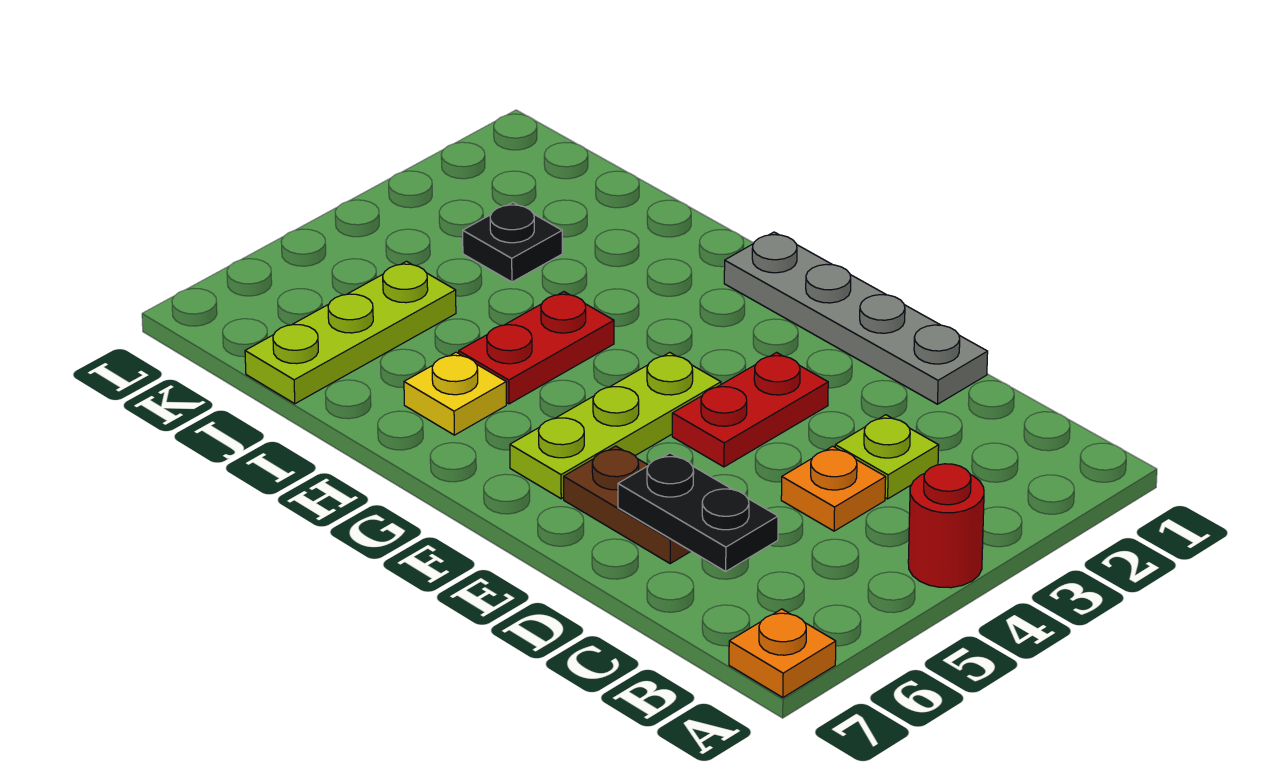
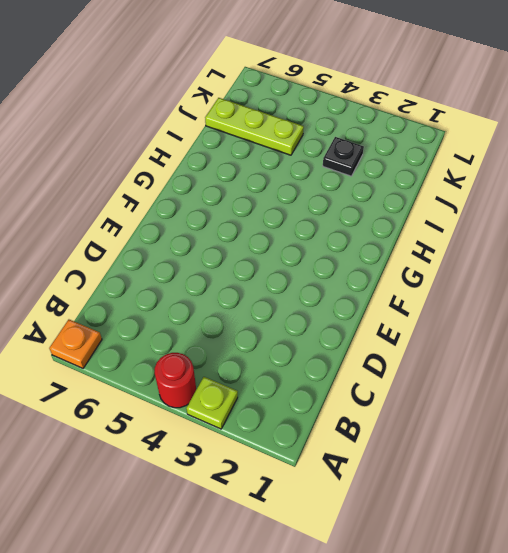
lime 1x1 plate [186,377,238,429] -> lime 1x1 plate moved to [835,415,939,499]
none -> orange 1x1 plate [781,446,886,531]
none -> grey 1x4 plate [724,232,988,404]
none -> brown 1x2 plate [564,446,691,563]

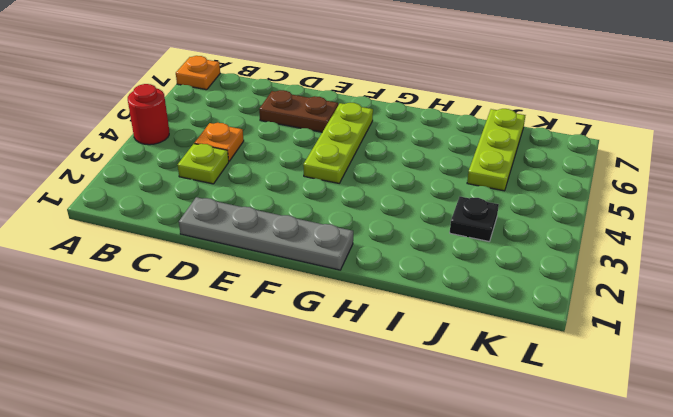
none -> red 1x2 plate [672,353,828,467]
none -> red 1x2 plate [459,292,614,404]
none -> yellow 1x1 plate [404,352,506,435]

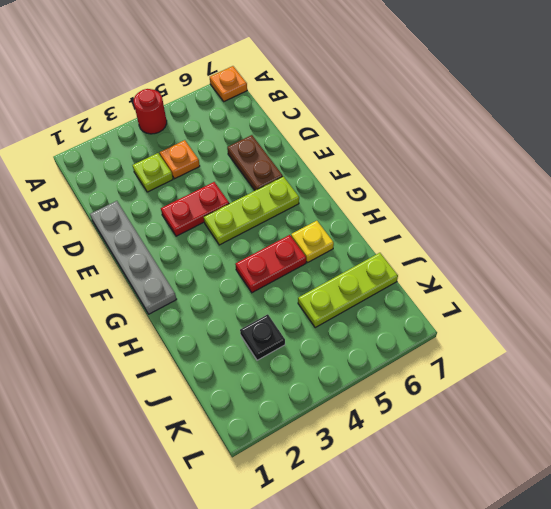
none -> black 1x2 plate [618,453,778,571]

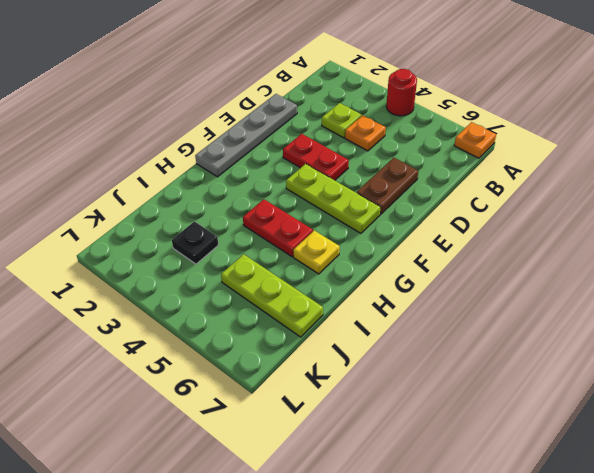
none -> black 1x2 plate [618,453,778,571]

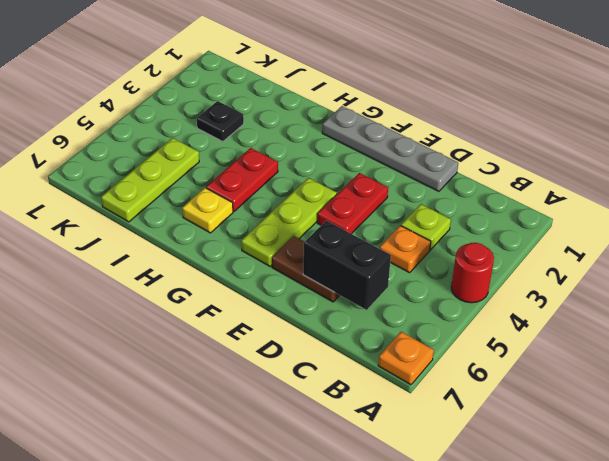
black 1x2 brick [303,221,391,310] -> black 1x2 plate [618,453,778,571]

